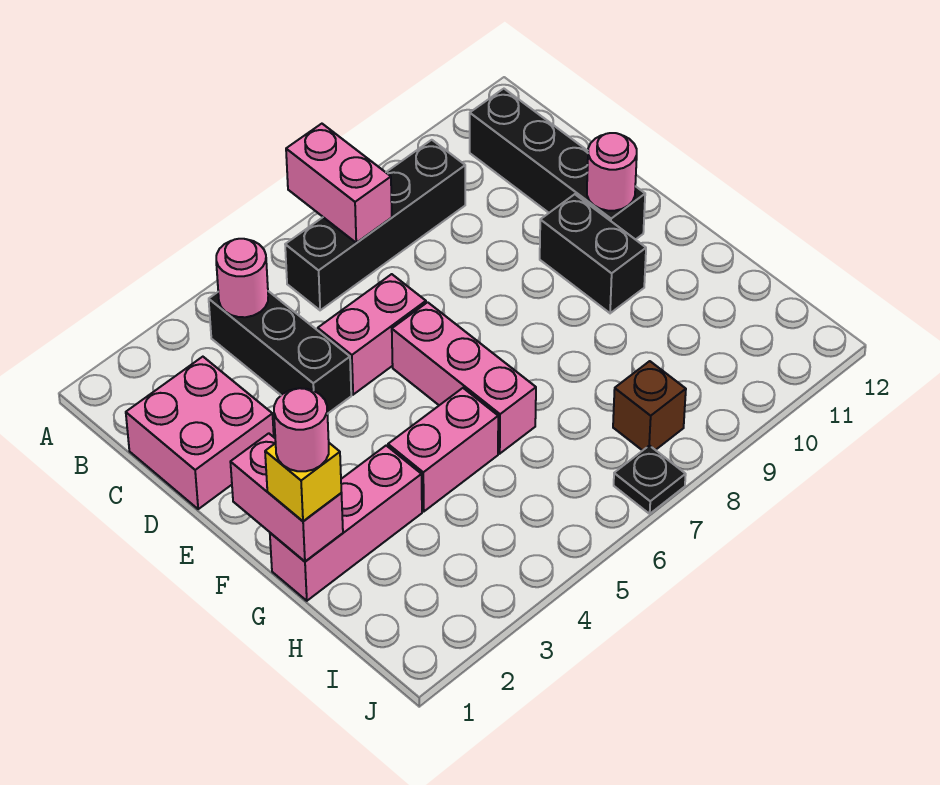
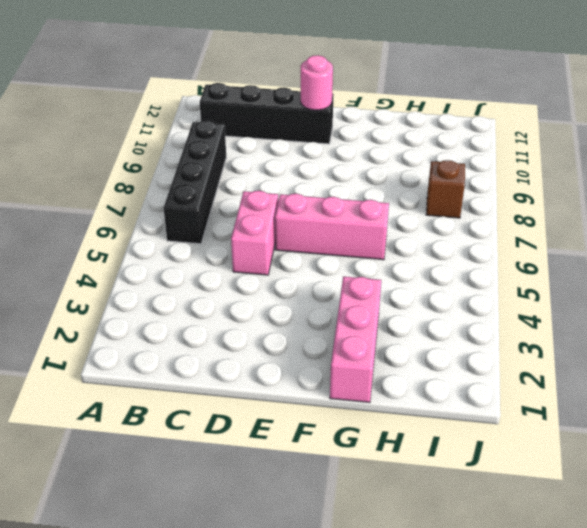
none -> black 1x3 brick [209,291,351,414]
none -> pink 2x2 brick [126,357,274,509]
none -> black 1x2 brick [540,194,646,313]

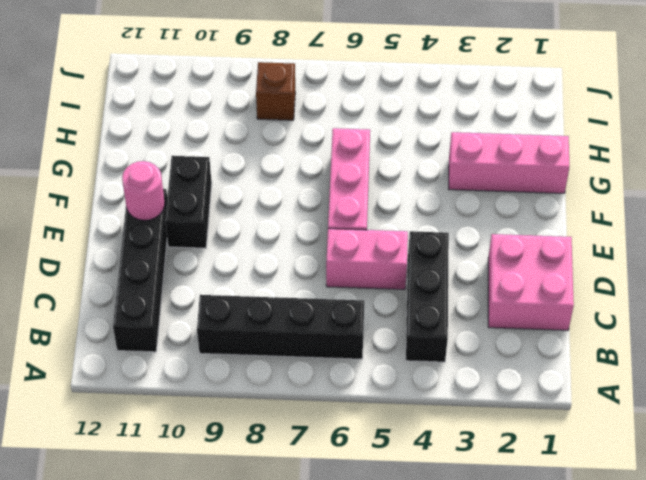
none -> pink 1x2 brick [388,388,498,512]
none -> black 1x1 plate [614,445,686,514]
none -> pink 1x2 brick [286,124,392,243]

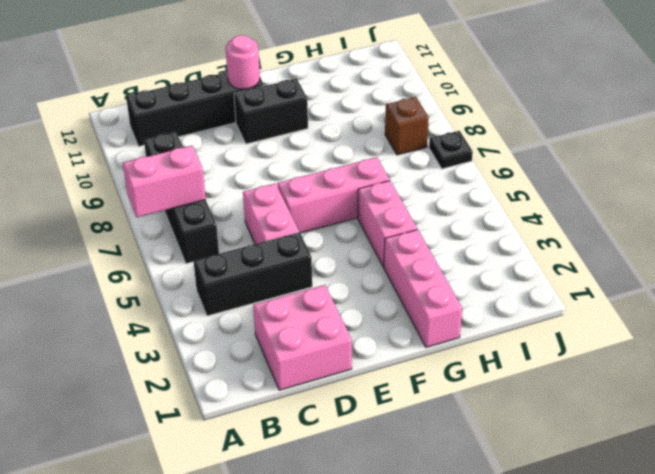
none -> pink 1x1 round brick [216,239,268,317]
none -> pink 1x2 brick [230,433,343,561]
none -> yellow 1x1 brick [265,443,341,521]

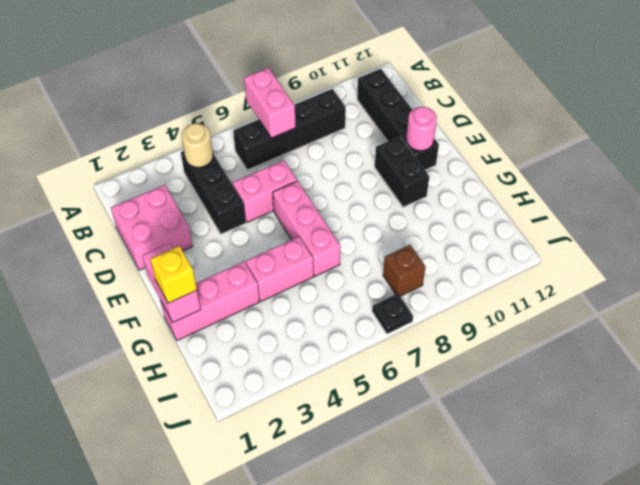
tan 1x1 round brick [182,123,213,167] -> pink 1x1 round brick [216,239,268,317]
none -> pink 1x1 round brick [274,388,329,471]

